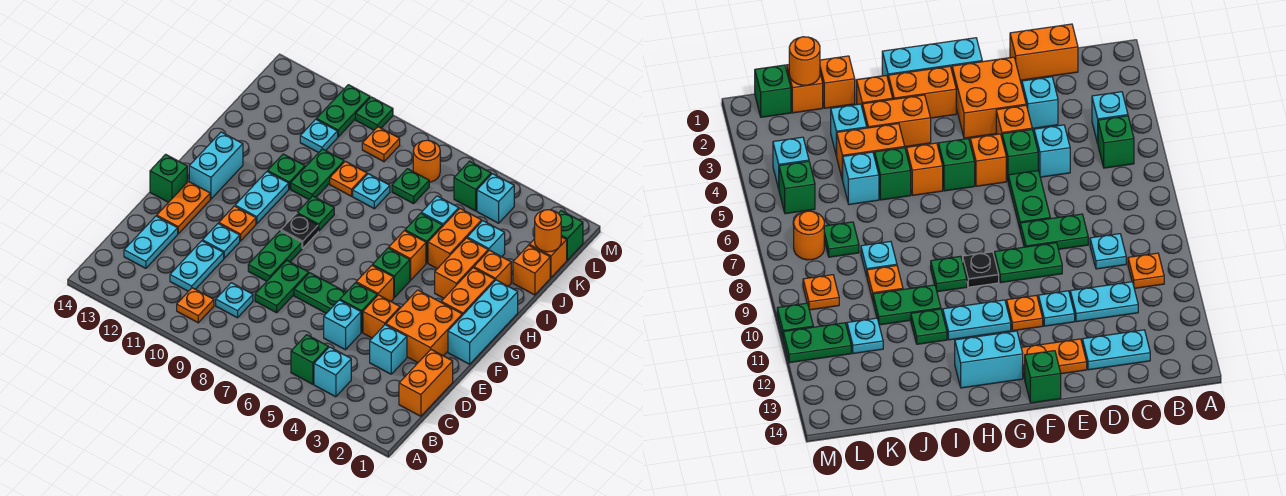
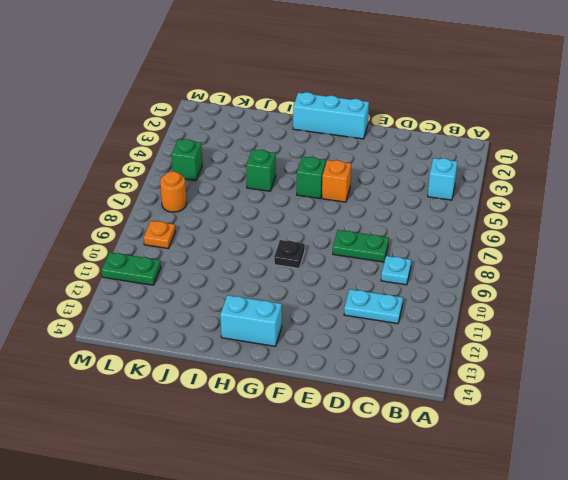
none -> green 1x1 brick [291,335,328,384]
none -> orange 1x1 plate [177,288,214,323]
none -> orange 1x2 brick [399,350,453,416]
none -> cyan 1x2 plate [124,216,178,268]

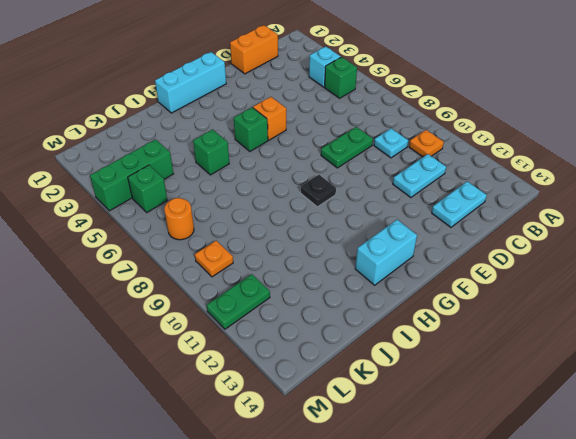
green 1x3 brick [90,139,173,211] -> cyan 1x1 brick [477,174,514,223]
none -> cyan 1x1 brick [370,325,407,374]
none -> cyan 1x1 brick [324,300,361,350]
none -> orange 2x2 brick [386,290,462,363]
none -> orange 1x1 brick [363,295,400,338]

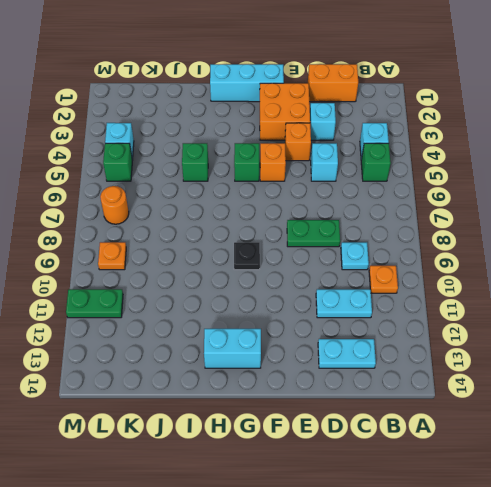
none -> green 1x1 brick [340,283,377,332]
none -> green 1x2 plate [294,273,346,313]
none -> green 1x2 plate [248,231,302,281]
none -> cyan 1x1 plate [203,223,240,258]

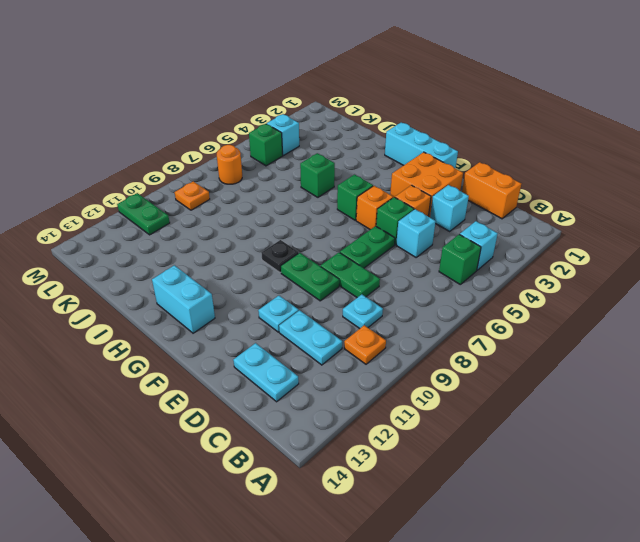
none -> orange 1x2 plate [157,181,210,234]
none -> orange 1x1 plate [219,206,256,241]
none -> green 1x1 brick [150,154,187,203]
none -> orange 1x2 brick [441,268,495,315]

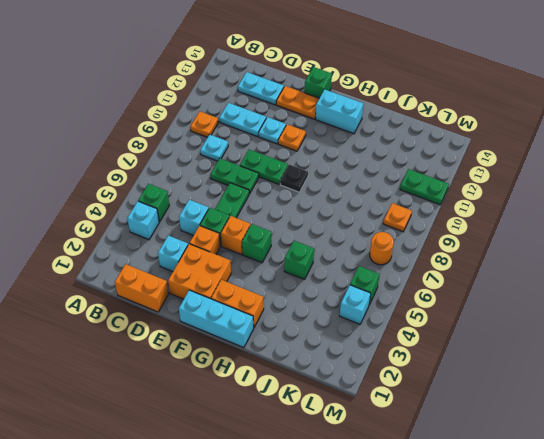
none -> cyan 1x2 plate [235,171,289,224]
none -> orange 1x2 brick [435,238,488,298]
none -> orange 1x1 brick [389,231,426,280]
none -> green 1x1 plate [297,196,334,231]

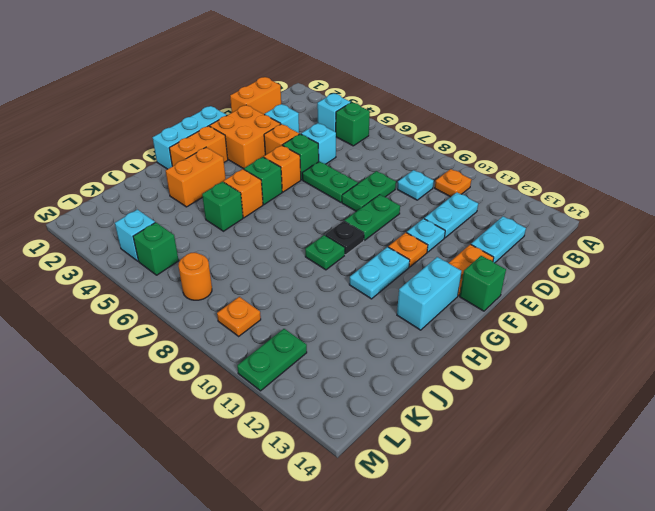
none -> orange 1x1 brick [474,250,511,287]
none -> orange 1x2 brick [428,208,482,269]
none -> green 1x2 plate [291,149,344,200]
none -> green 1x1 plate [268,154,305,189]

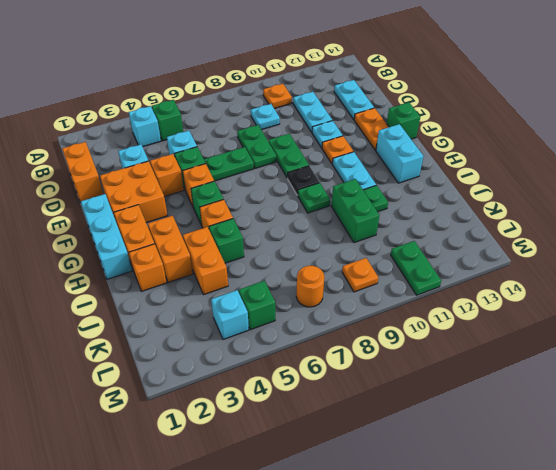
green 1x2 brick [331,179,379,243] -> green 1x2 plate [291,149,344,200]
none -> orange 1x1 brick [513,245,550,295]
none -> cyan 1x1 brick [467,221,505,257]
none -> cyan 1x1 brick [421,196,459,227]
none -> cyan 1x1 plate [353,174,390,209]

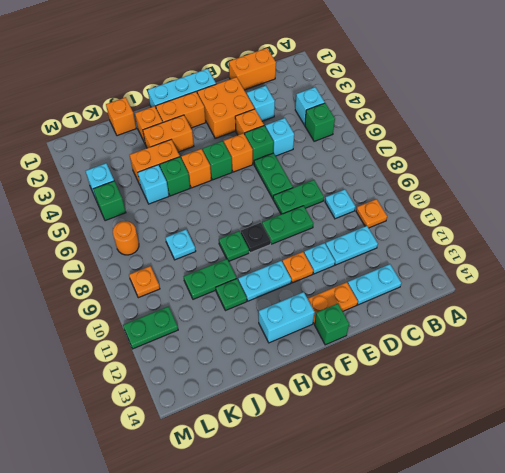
none -> cyan 1x1 brick [467,221,505,257]
none -> orange 1x1 plate [330,161,367,196]
none -> orange 1x1 brick [529,237,567,277]
none -> green 1x1 plate [392,169,429,204]

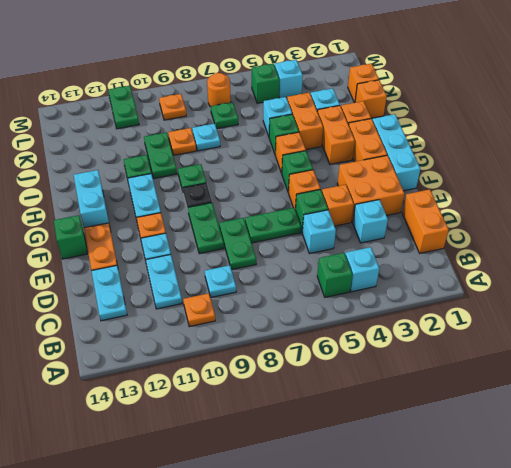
none -> cyan 1x1 plate [300,119,338,153]
none -> green 1x1 brick [558,211,583,260]
none -> green 1x1 plate [356,97,393,130]
none -> orange 1x1 round brick [535,210,561,252]

